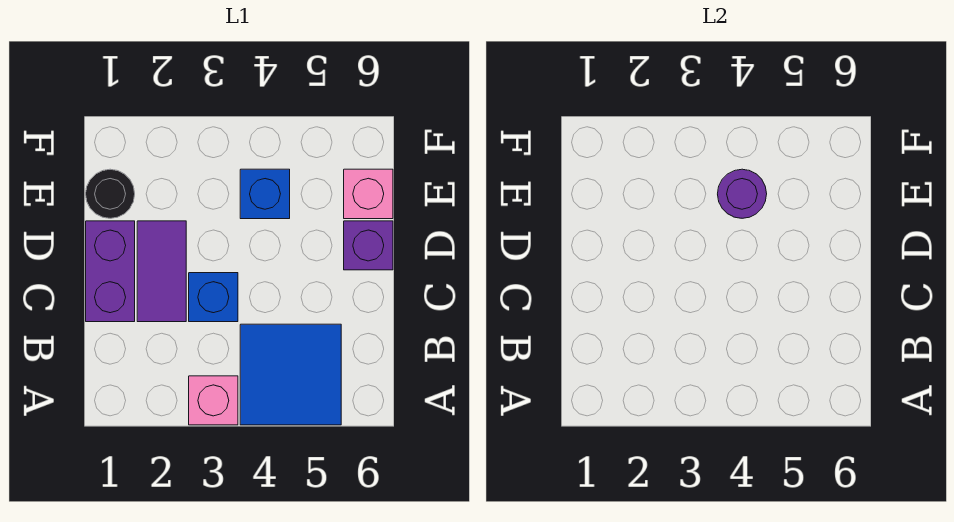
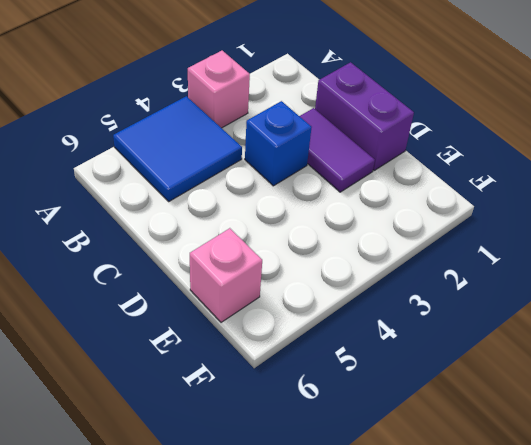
none -> purple 1x1 brick [344,221,393,270]
none -> black 1x1 round brick [86,169,135,218]

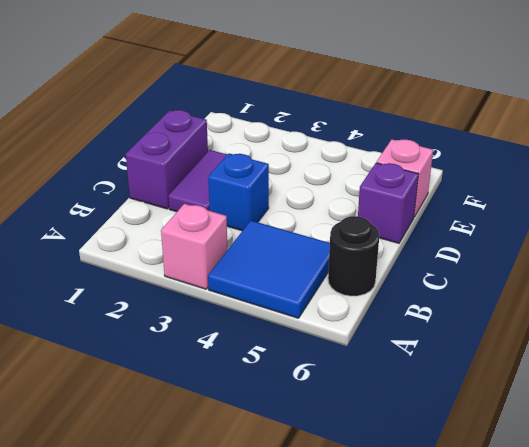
black 1x1 round brick [328,216,379,296] -> black 1x1 round brick moved to [86,169,135,218]
none -> blue 1x1 brick [240,169,290,219]
none -> purple 1x1 round brick [718,169,767,218]

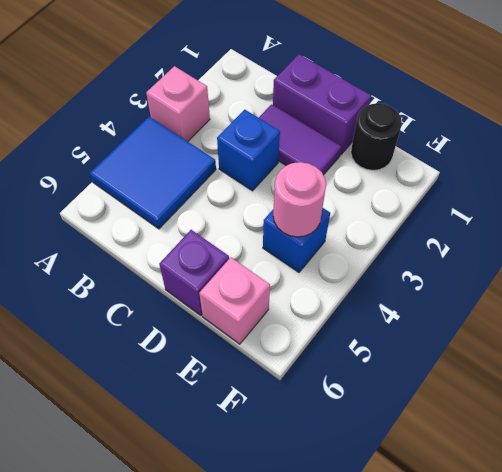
pink 1x1 round brick [273,162,326,237] -> purple 1x1 round brick [718,169,767,218]

